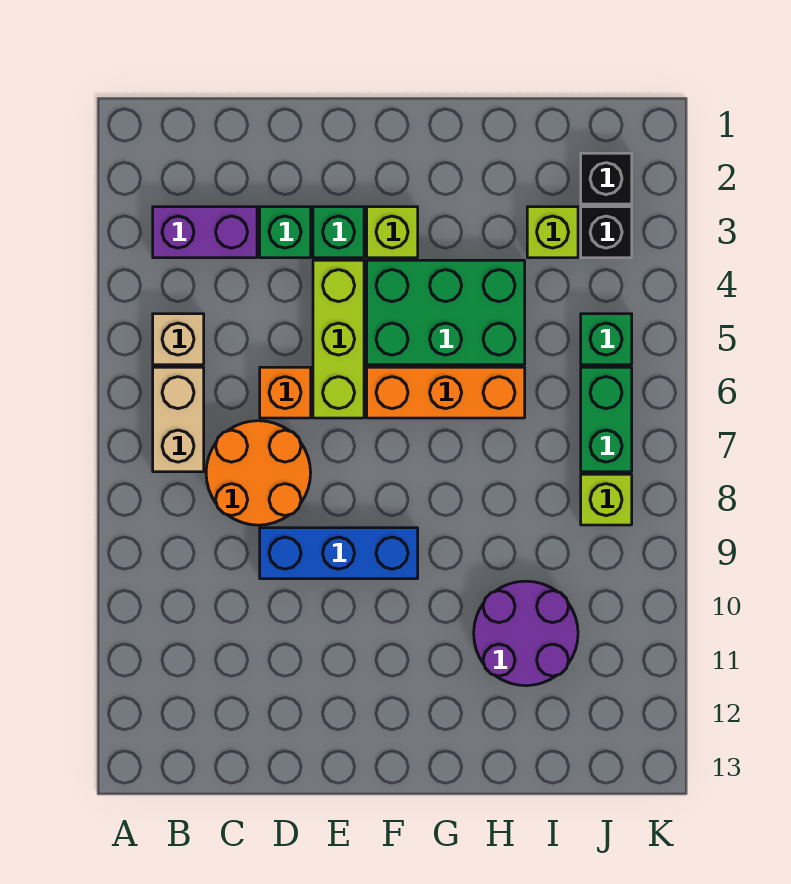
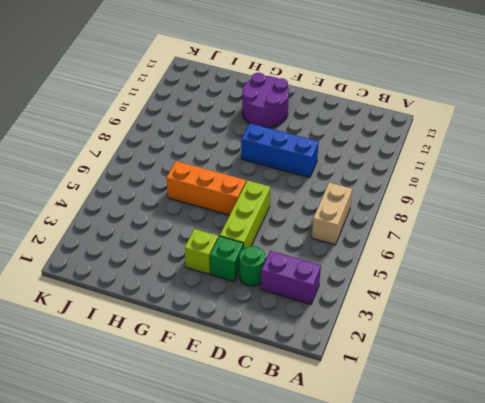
green 1x1 round brick [239,246,265,286] -> green 1x1 brick [260,207,311,258]
purple 2x2 round brick [242,73,289,128] -> purple 2x2 round brick moved to [474,581,578,686]
none -> tan 1x1 brick [153,314,204,365]
none -> orange 2x2 round brick [206,421,311,525]
none -> orange 1x1 brick [260,367,311,418]

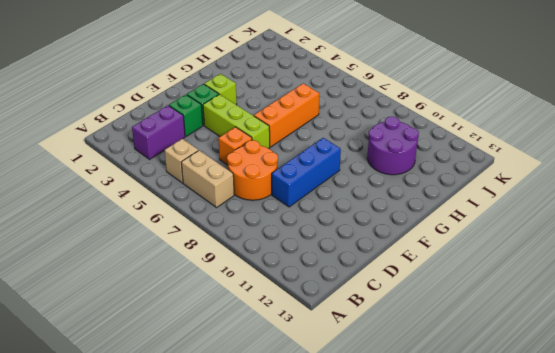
none -> green 2x3 brick [367,260,525,365]
none -> lime 1x1 brick [527,207,578,258]
none -> black 1x1 brick [581,153,632,204]

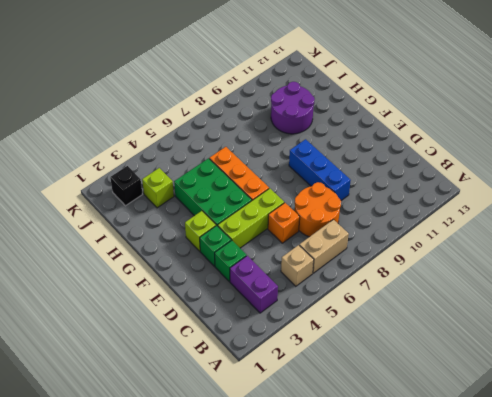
none -> black 1x1 brick [581,207,632,258]
none -> green 1x1 brick [581,314,632,365]
none -> green 1x2 brick [581,367,632,472]

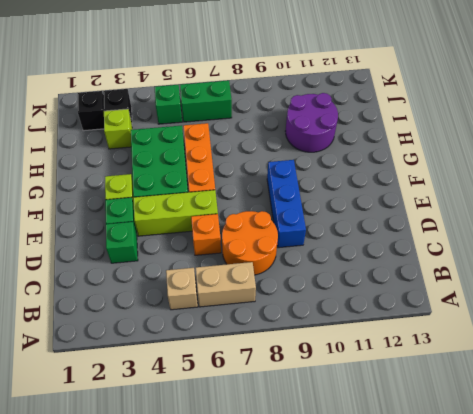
none -> purple 1x2 brick [153,207,257,258]
none -> lime 1x1 brick [581,474,632,525]

